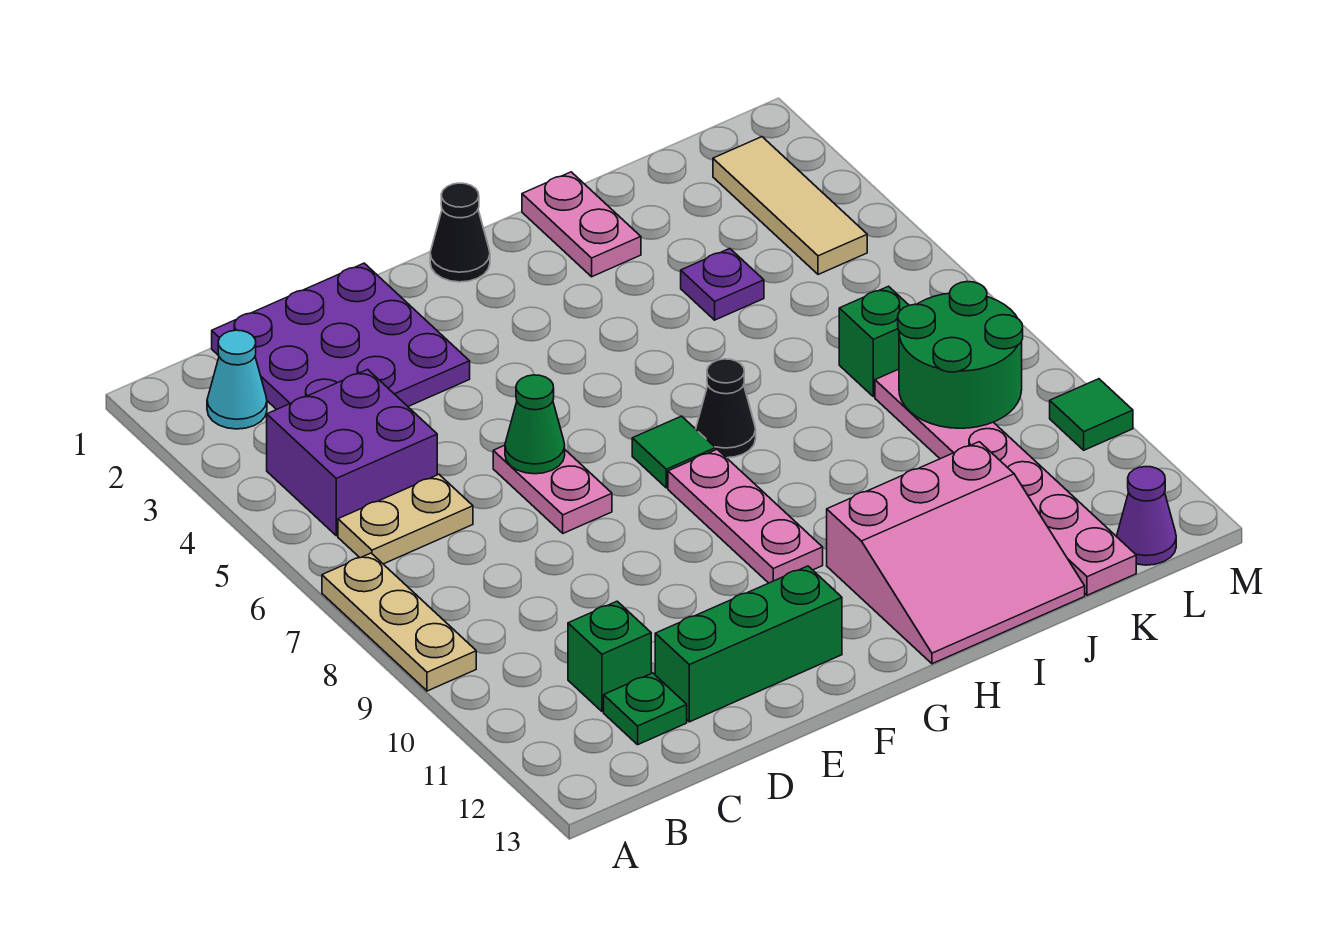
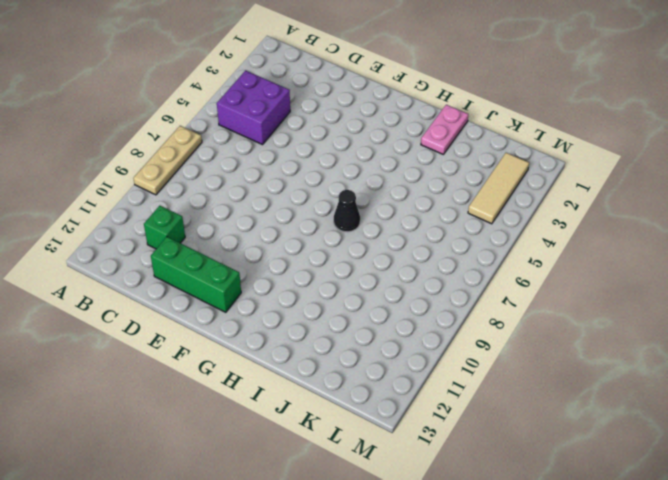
none -> cyan 1x1 cone [207,330,267,429]
none -> tan 1x2 plate [338,474,473,564]
none -> purple 3x3 plate [212,263,470,409]

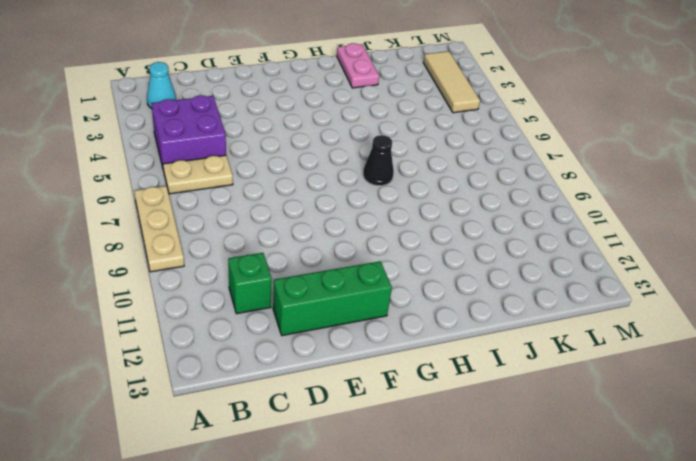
none -> purple 3x3 plate [212,263,470,409]
none -> green 1x1 plate [604,673,687,745]
none -> pink 1x2 plate [493,445,612,533]

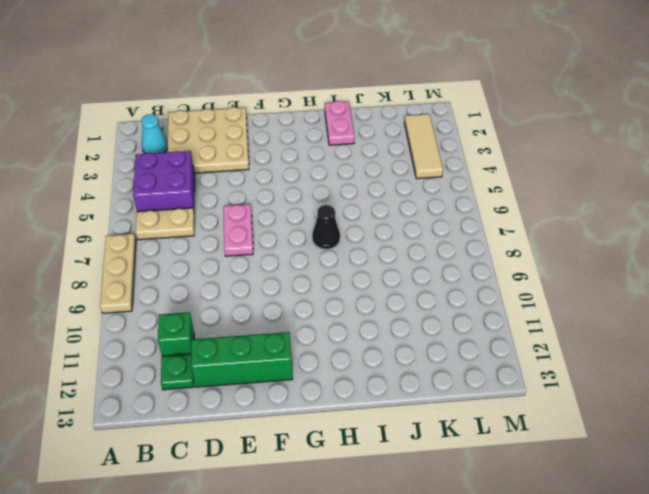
tan 3x3 plate [167,107,249,173] -> purple 3x3 plate [212,263,470,409]
none -> black 1x1 cone [430,183,490,282]
none -> green 1x1 tile [632,416,716,488]
none -> pink 1x3 plate [668,449,823,583]

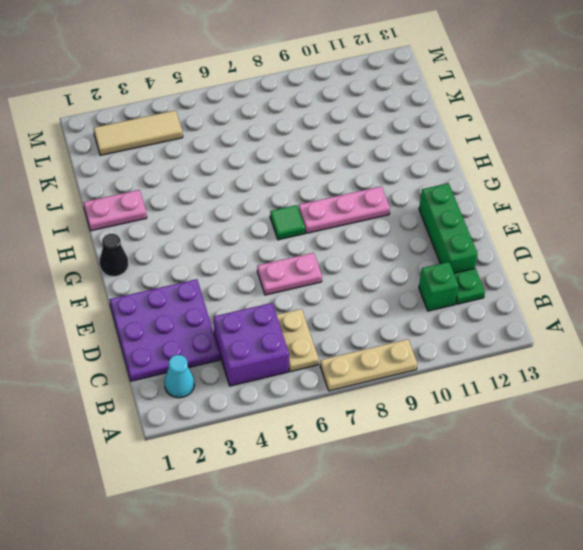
none -> black 1x1 cone [696,359,756,458]
none -> pink 3x3 slope [827,442,1085,664]
none -> purple 1x1 plate [681,248,764,320]

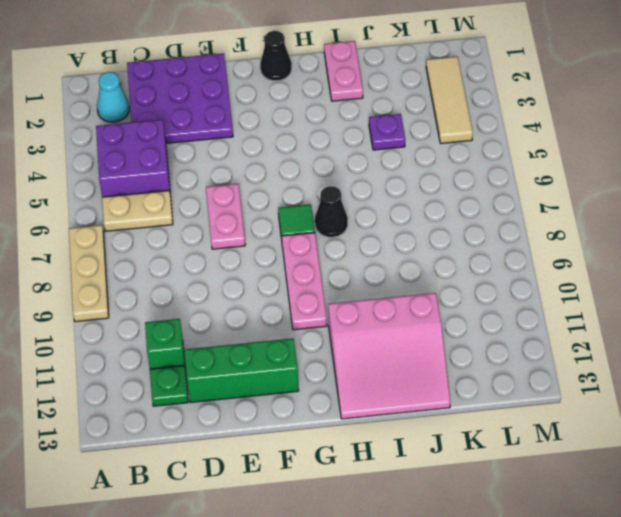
none -> green 1x1 brick [839,286,909,397]
none -> pink 1x6 plate [875,369,1136,595]
none -> purple 1x1 cone [1117,467,1176,565]

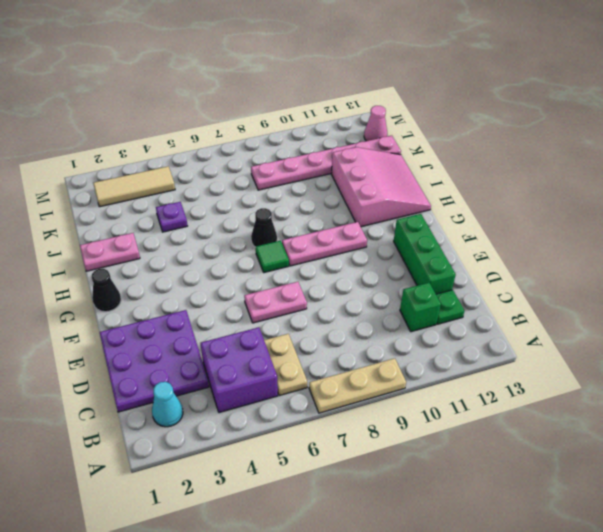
pink 1x1 cone [364,106,387,141] -> purple 1x1 cone [1117,467,1176,565]
none -> green 1x1 brick [839,286,909,397]
none -> green 1x1 tile [1050,379,1133,450]
none -> green 1x1 cone [505,375,565,474]

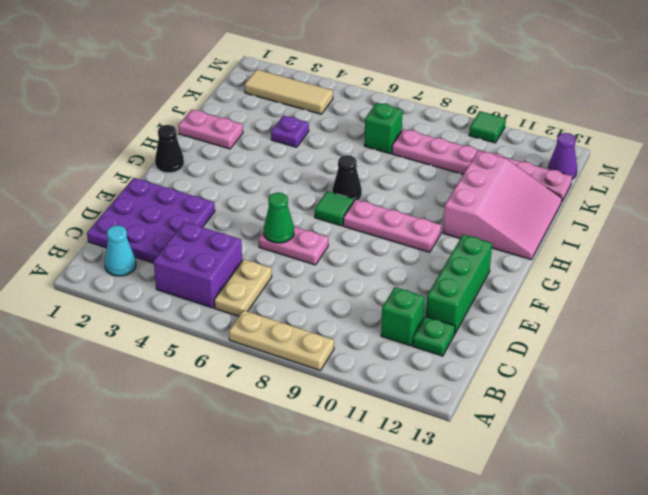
none -> green 2x2 round brick [898,282,1023,428]

